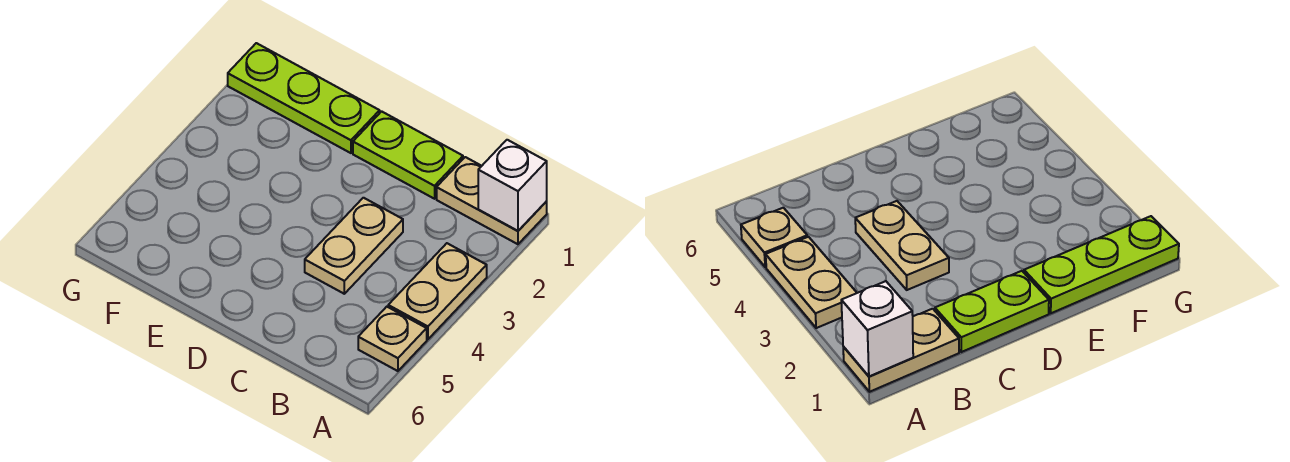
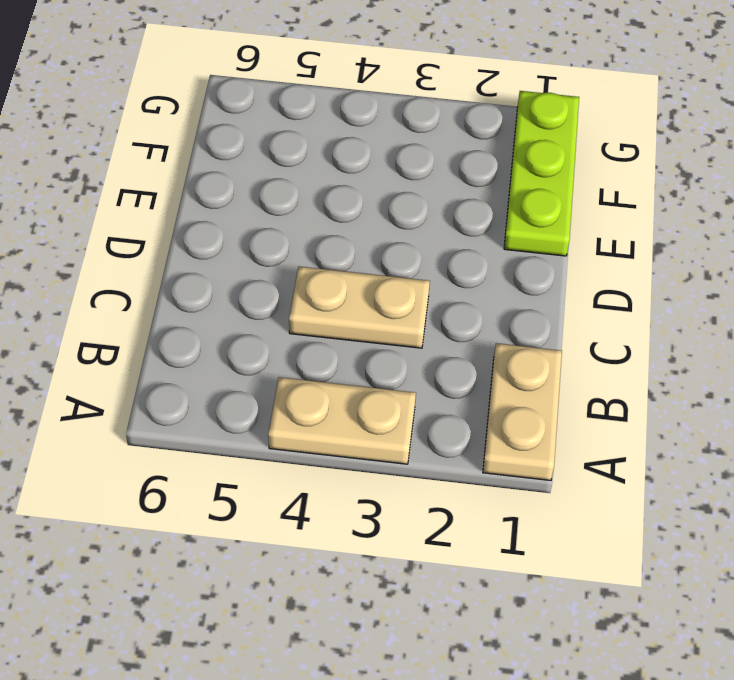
none -> tan 1x1 plate [358,307,427,371]
none -> lime 1x2 plate [353,111,463,199]

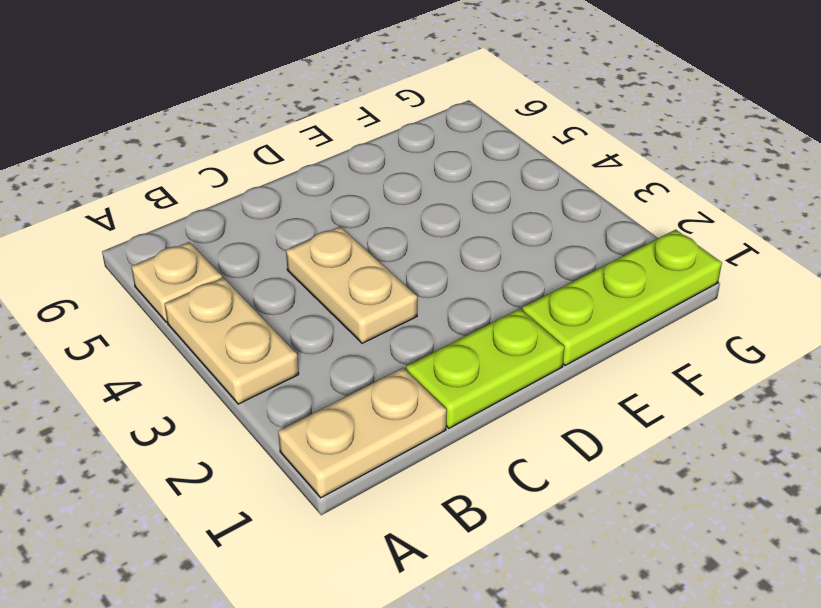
none -> white 1x1 brick [478,140,547,231]

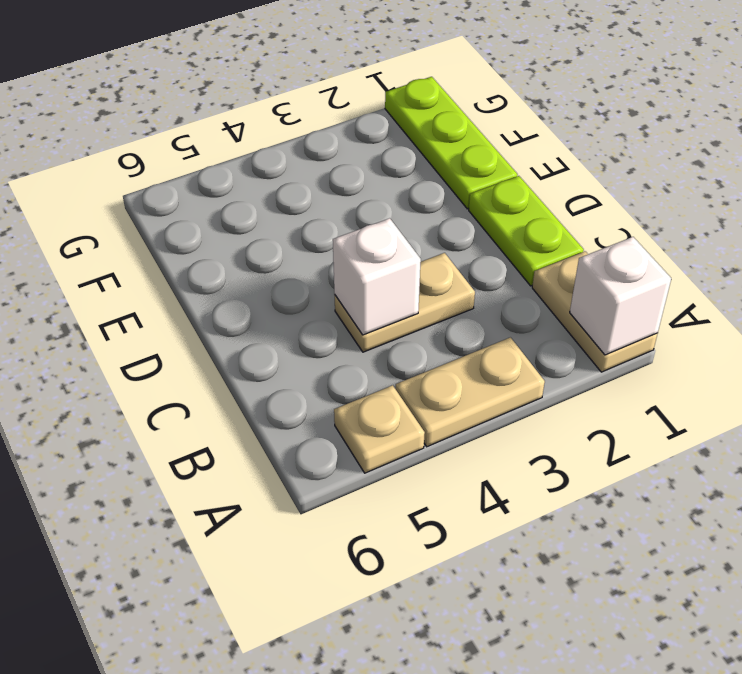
white 1x1 brick [333,218,421,335] -> none

